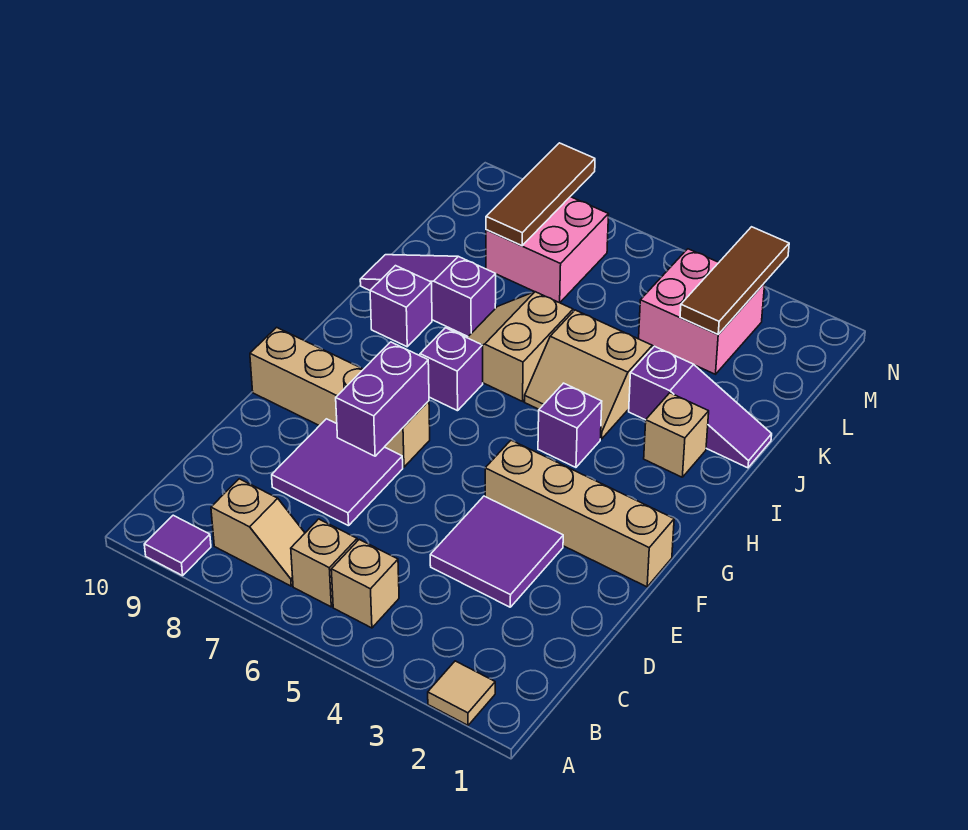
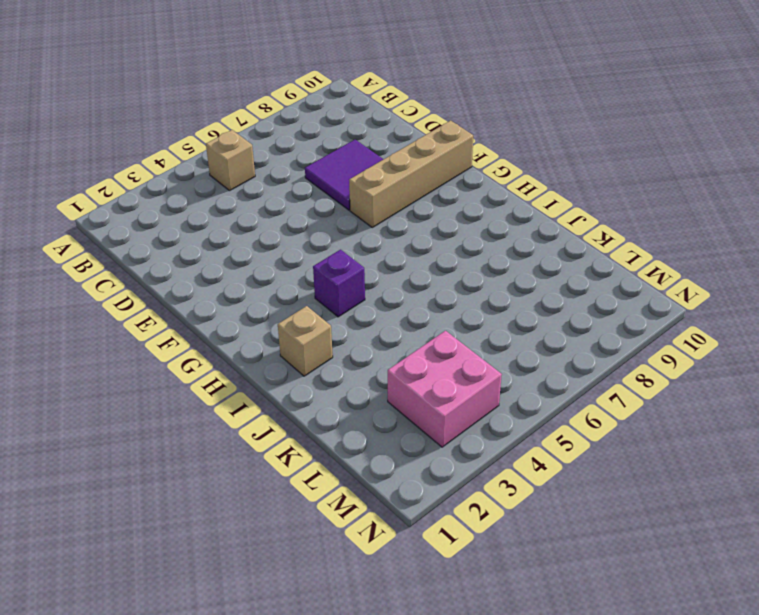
none -> tan 1x1 tile [428,661,495,725]
none -> purple 1x1 tile [144,515,211,576]
none -> tan 1x1 brick [291,519,357,607]

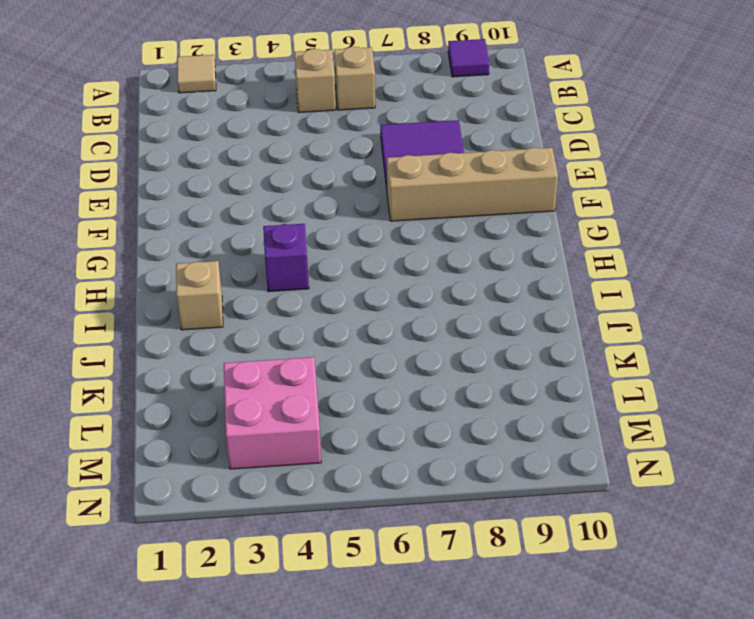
none -> tan 1x2 slope [211,479,305,586]
none -> purple 2x2 tile [430,496,563,607]
none -> tan 1x4 brick [485,440,674,587]

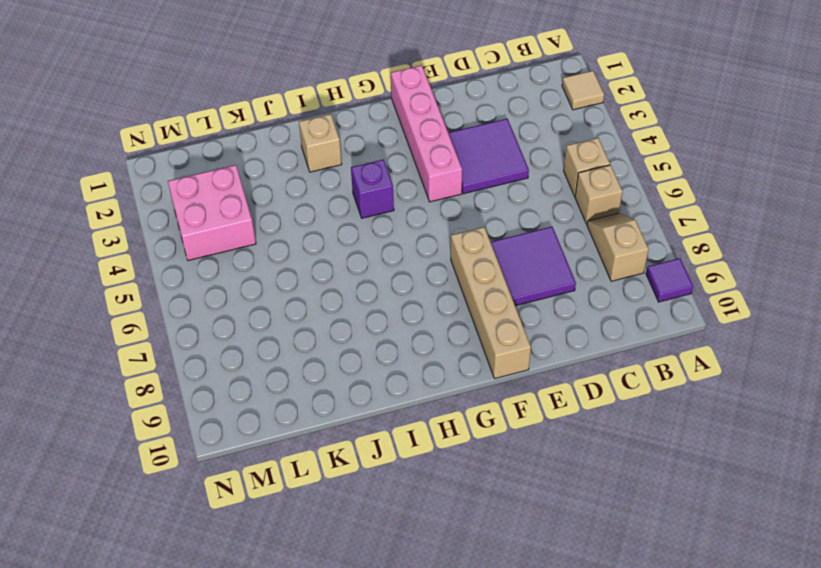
pink 1x4 brick [391,65,462,202] -> tan 1x4 brick [485,440,674,587]
none -> purple 1x1 brick [420,328,483,411]
none -> tan 2x2 slope [525,310,652,439]
none -> tan 2x2 slope [467,292,573,401]

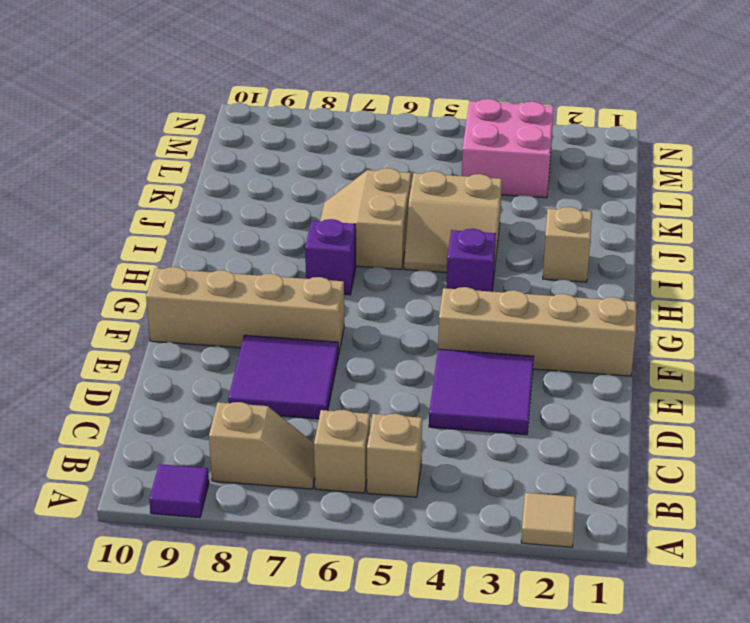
none -> purple 1x1 brick [370,266,432,347]
none -> purple 1x3 slope [629,346,772,468]
none -> purple 1x3 slope [360,255,496,336]

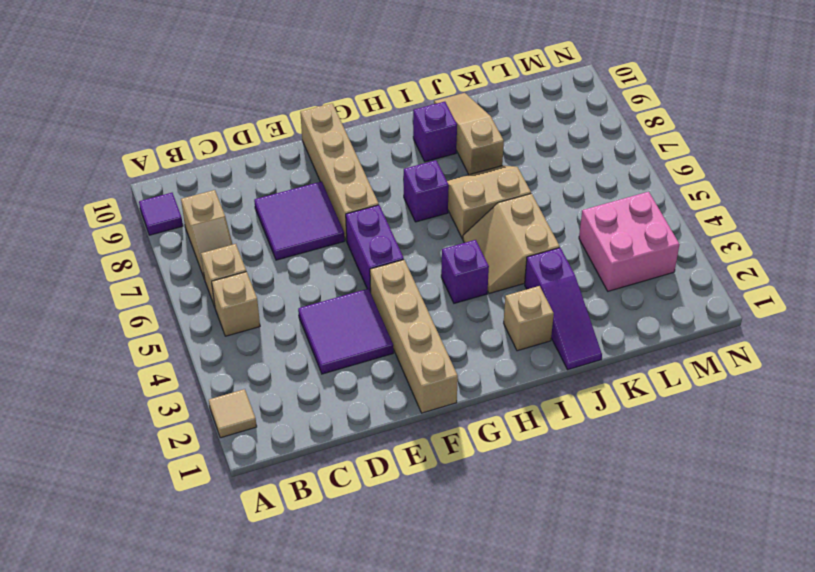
purple 1x2 brick [346,205,404,292] -> purple 1x2 brick turned to [336,342,429,456]
tan 1x3 slope [434,93,504,174] -> purple 1x3 slope [360,255,496,336]
none -> pink 2x2 brick [486,197,609,303]
none -> brown 1x3 tile [680,227,789,334]
none -> brown 1x3 tile [486,143,595,246]

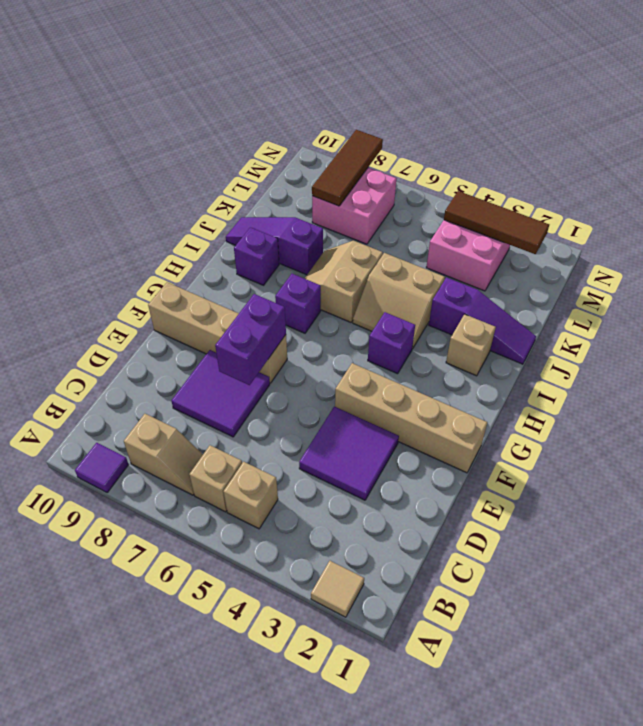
brown 1x3 tile [444,191,549,254] -> brown 1x3 tile turned to [680,227,789,334]

